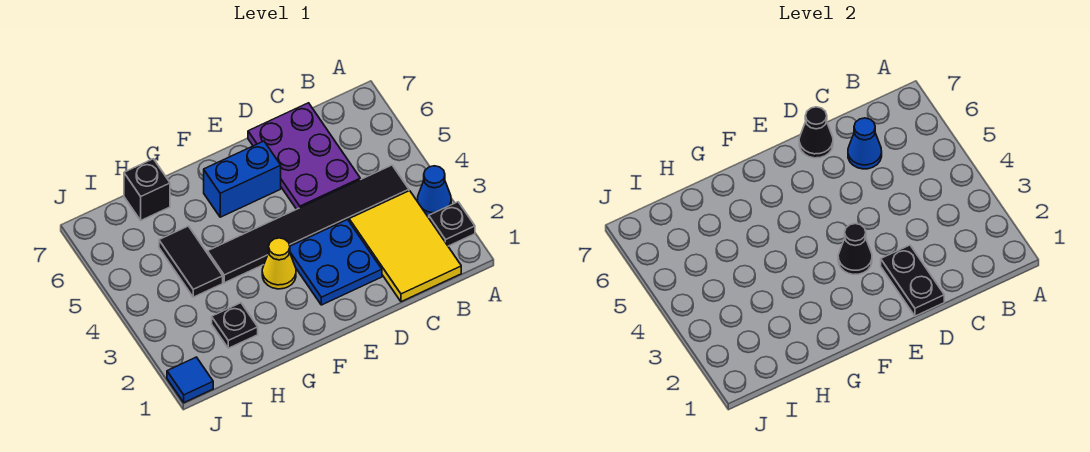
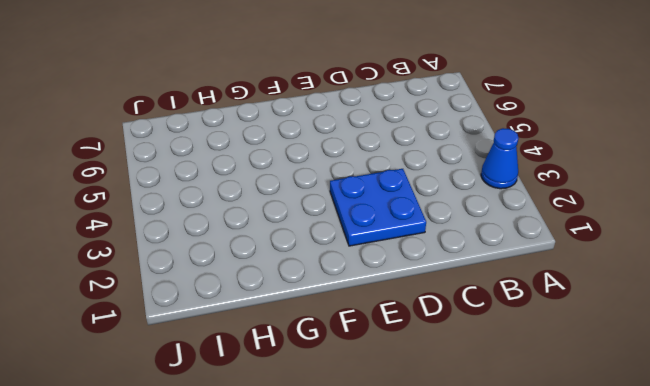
none -> black 1x1 plate [429,202,475,246]
none -> yellow 2x3 tile [349,191,461,302]
none -> black 1x6 tile [208,165,409,283]

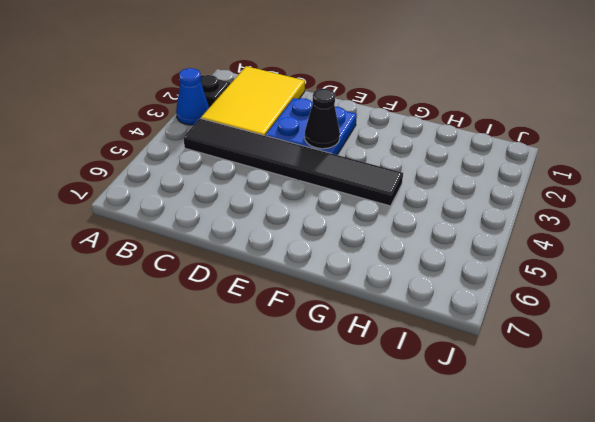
none -> purple 2x3 plate [248,103,360,209]
none -> blue 1x2 brick [204,141,281,217]
none -> yellow 1x1 cone [262,238,296,289]

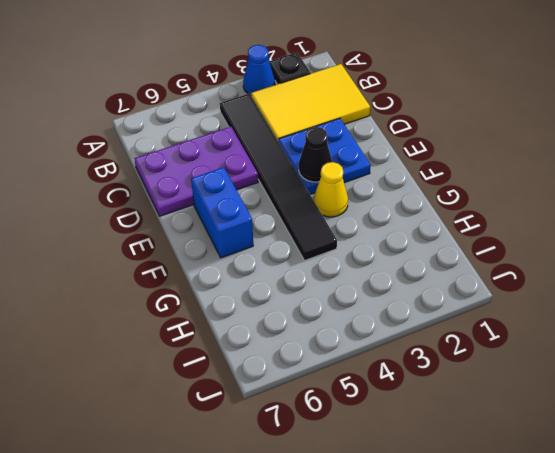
none -> black 1x1 plate [212,303,258,348]
none -> black 1x2 tile [159,226,223,297]
none -> black 1x1 brick [124,159,170,220]

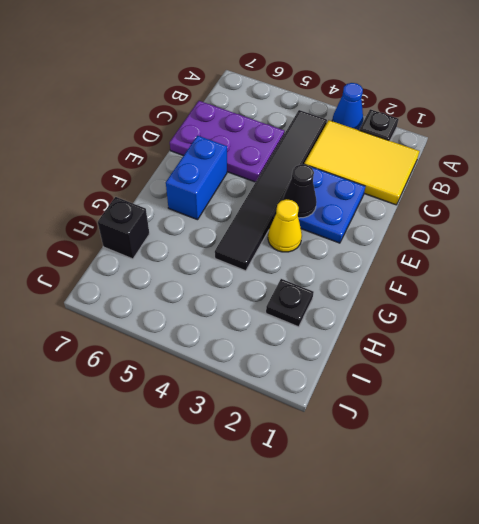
none -> black 1x2 tile [159,226,223,297]
none -> blue 1x1 tile [167,357,213,403]
none -> blue 1x1 cone [848,118,882,169]

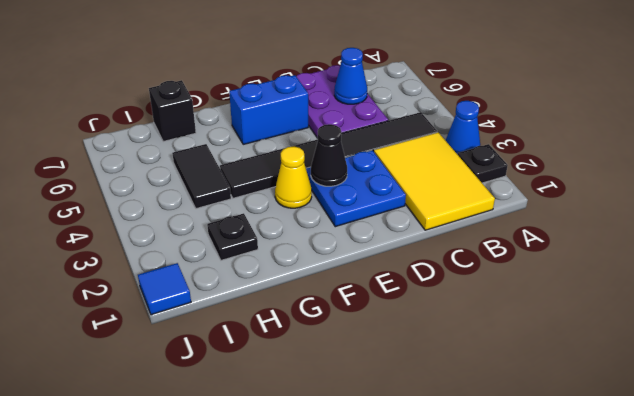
none -> black 1x2 plate [881,245,944,316]
none -> black 1x1 cone [799,107,833,158]

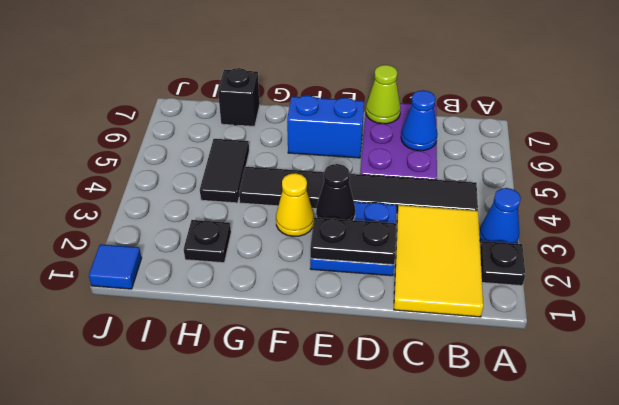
black 1x2 plate [310,217,397,265] -> black 1x2 plate turned to [881,245,944,316]
lime 1x1 cone [366,65,401,124] -> black 1x1 cone [799,107,833,158]

